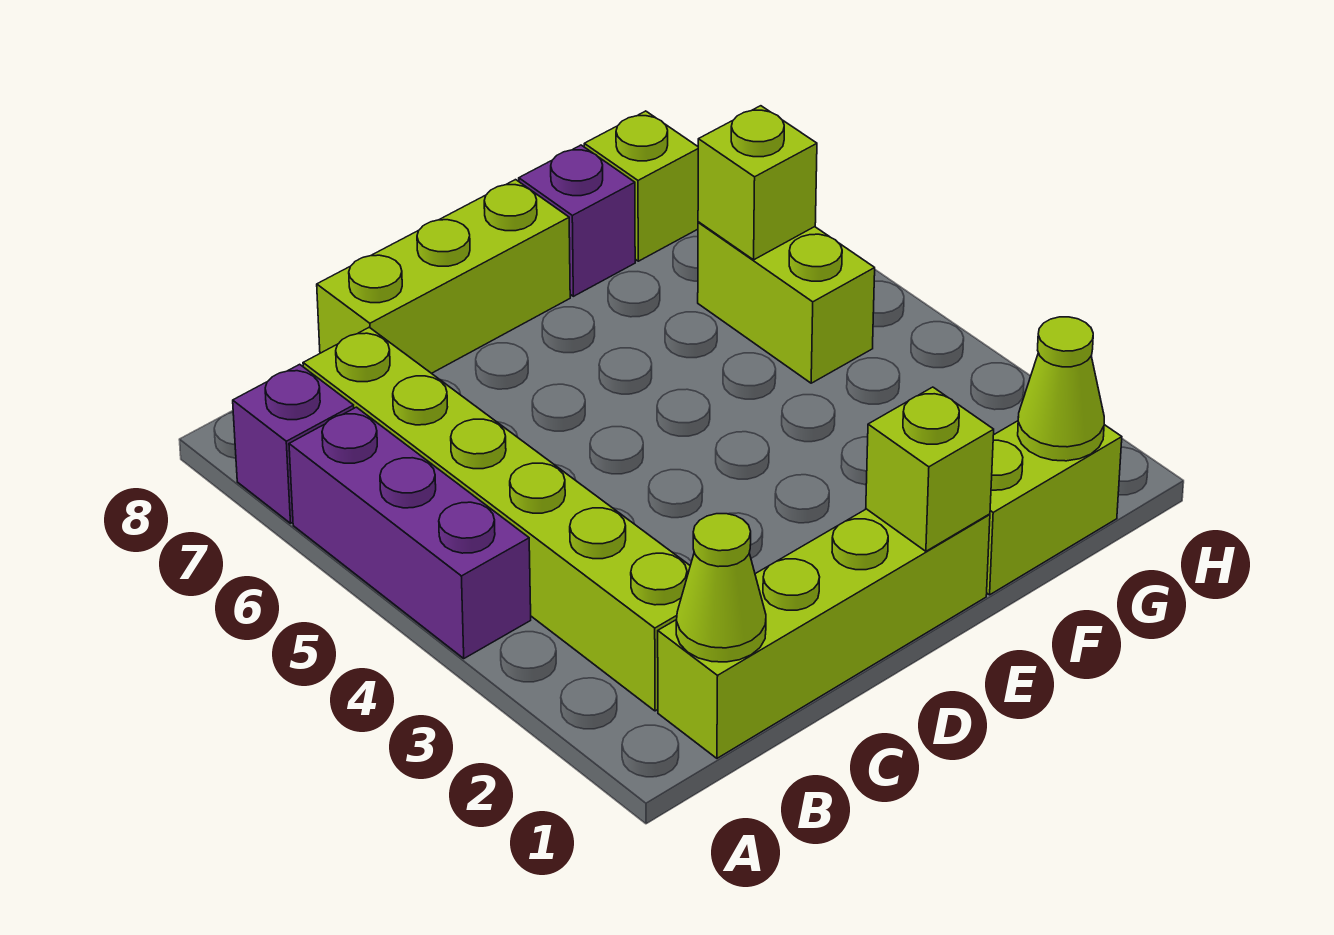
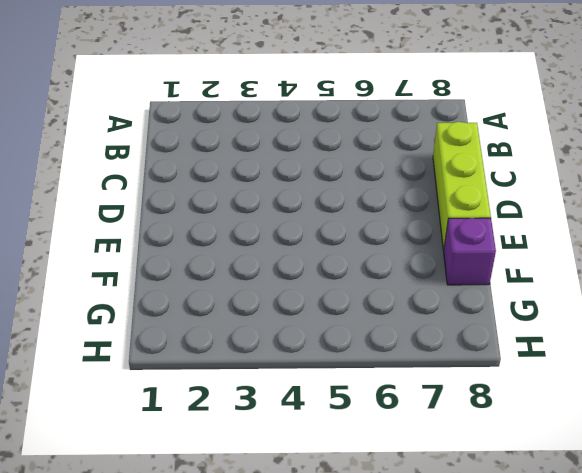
none -> purple 1x3 brick [289,407,531,658]
none -> purple 1x1 brick [233,364,354,523]
none -> lime 1x4 brick [658,509,990,758]

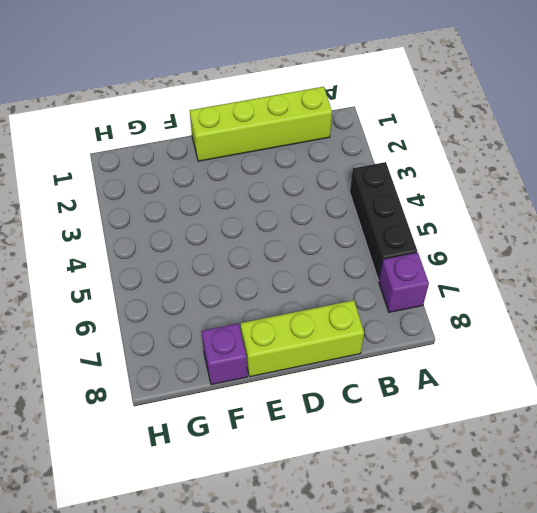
black 1x3 brick [350,162,417,280] -> purple 1x3 brick [289,407,531,658]
none -> lime 1x6 brick [303,327,690,711]
none -> lime 1x2 brick [987,421,1122,595]
none -> lime 1x2 brick [698,222,875,383]

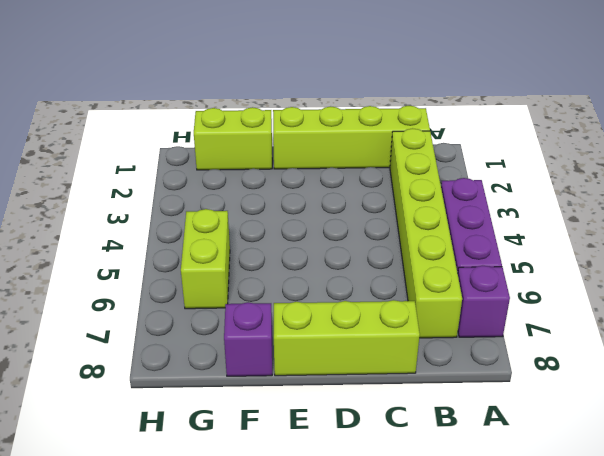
none -> lime 1x1 brick [584,111,698,261]
none -> lime 1x1 cone [676,514,766,662]
none -> lime 1x1 brick [866,387,994,551]

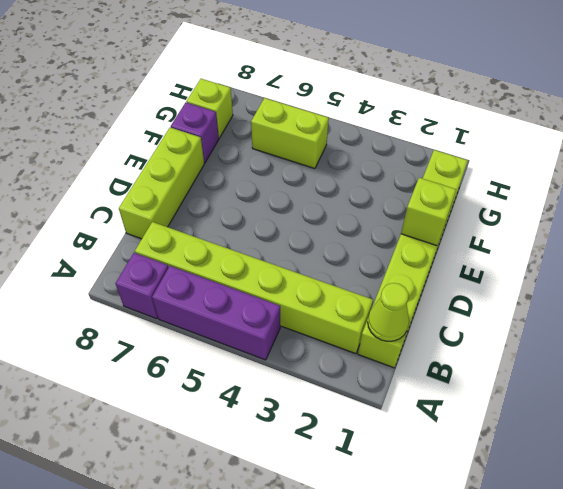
none -> lime 1x1 cone [1018,317,1104,461]
none -> lime 1x1 brick [698,106,817,260]

